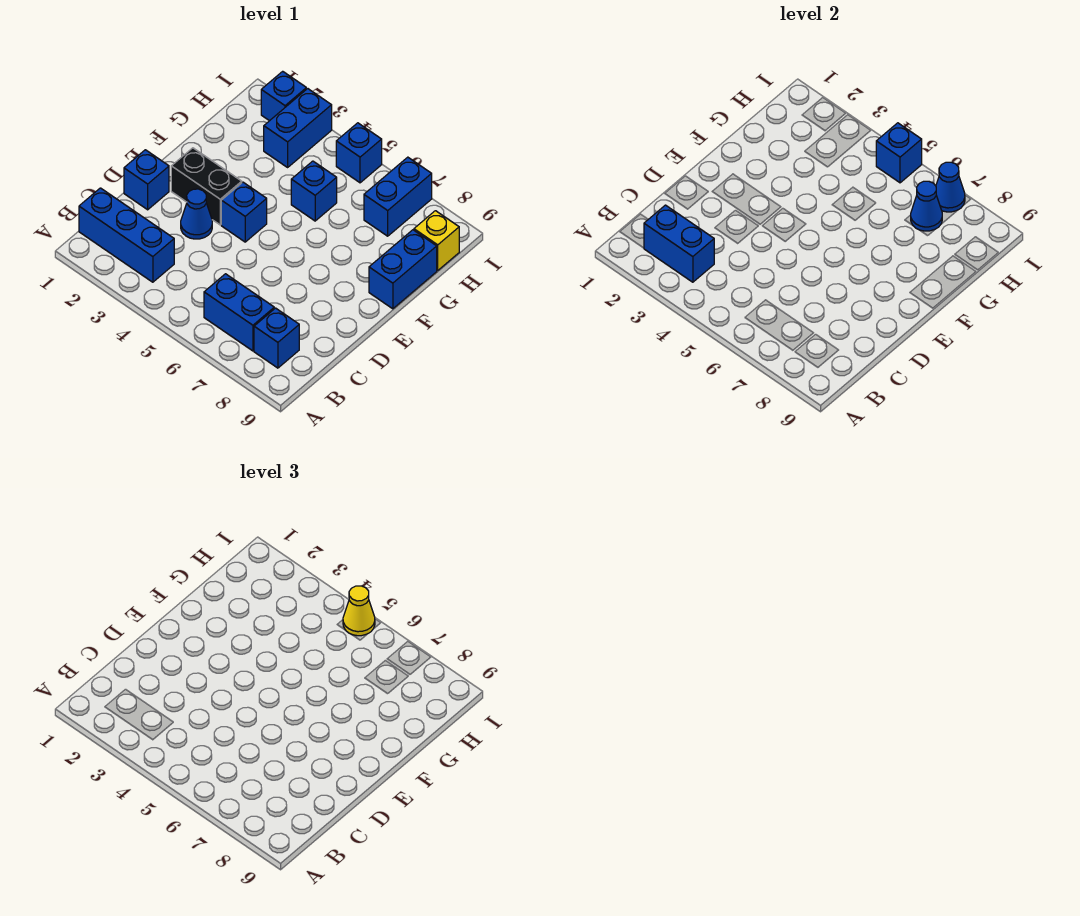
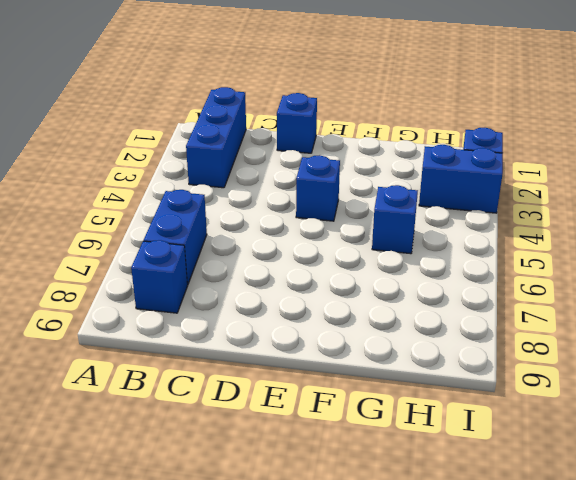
none -> blue 1x1 cone [181,189,212,239]
none -> black 1x2 brick [171,148,242,225]
none -> blue 1x2 brick [369,230,437,309]

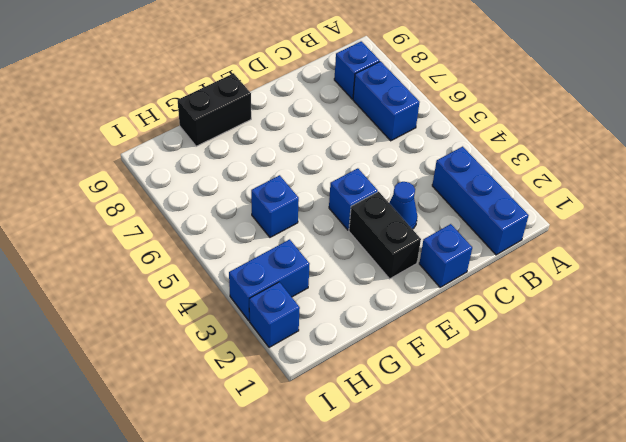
black 1x2 brick [178,73,251,146] -> blue 1x2 brick [369,230,437,309]
none -> blue 1x2 brick [364,157,432,236]
none -> yellow 1x1 brick [414,211,459,270]
none -> blue 1x1 brick [336,123,382,183]

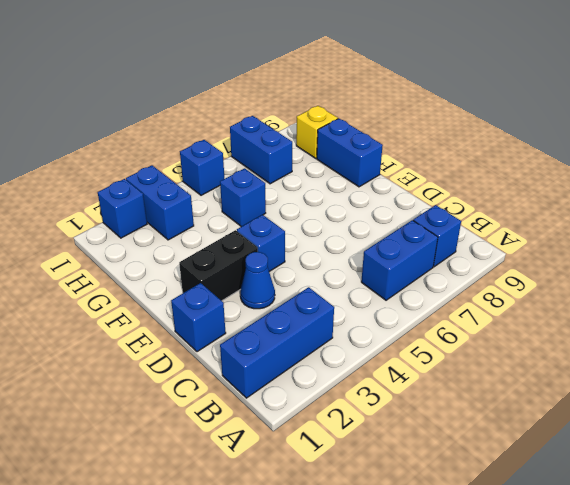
none -> blue 1x2 brick [644,205,714,282]
none -> blue 1x1 cone [911,181,942,231]
none -> blue 1x1 brick [876,123,922,183]

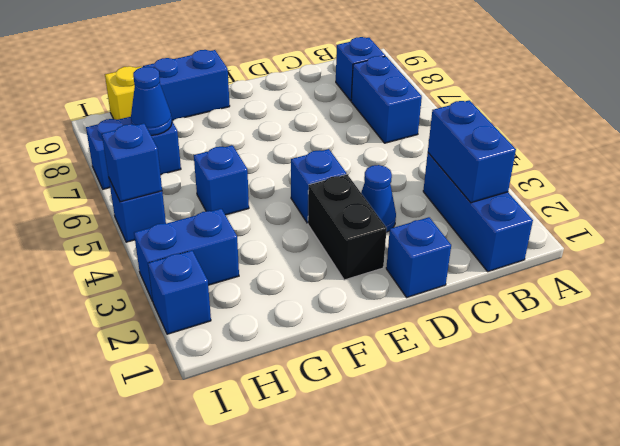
none -> blue 1x1 cone [936,162,965,212]
none -> yellow 1x1 cone [343,586,375,636]

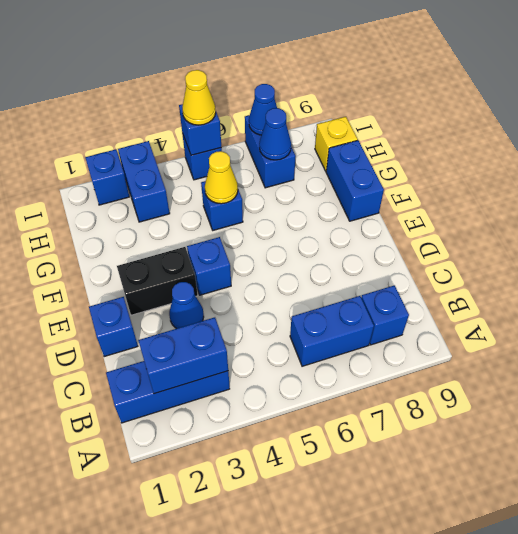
yellow 1x1 cone [205,151,238,204] -> none

